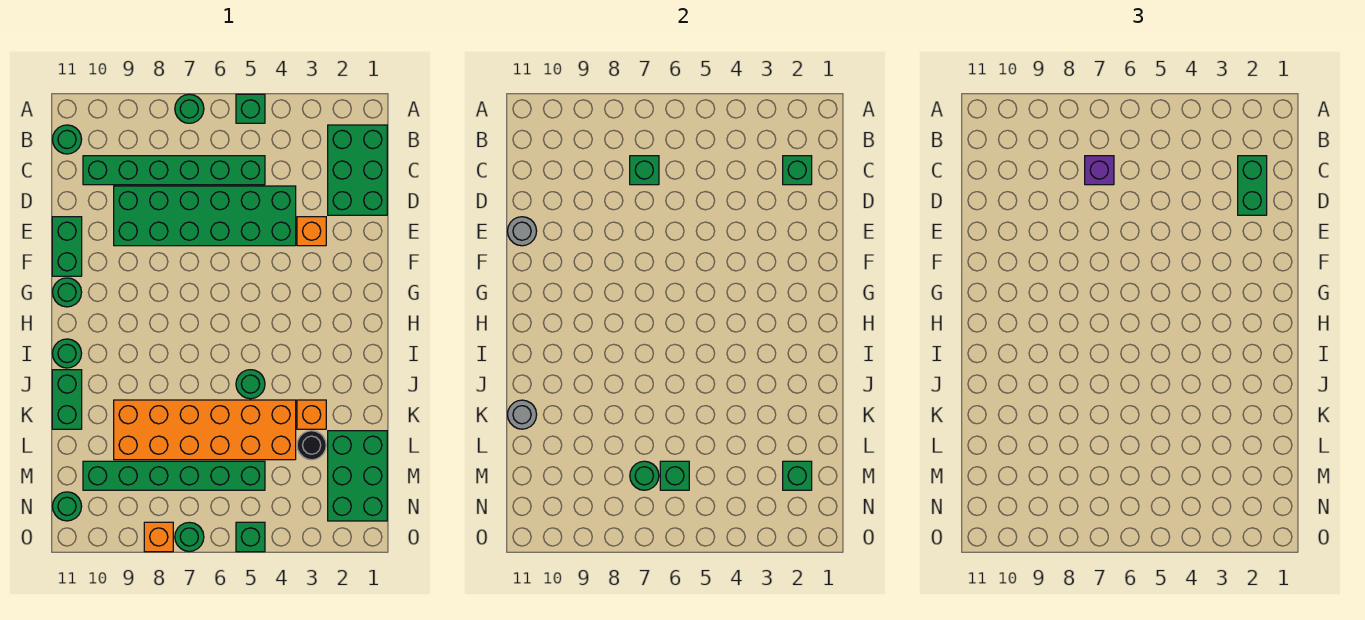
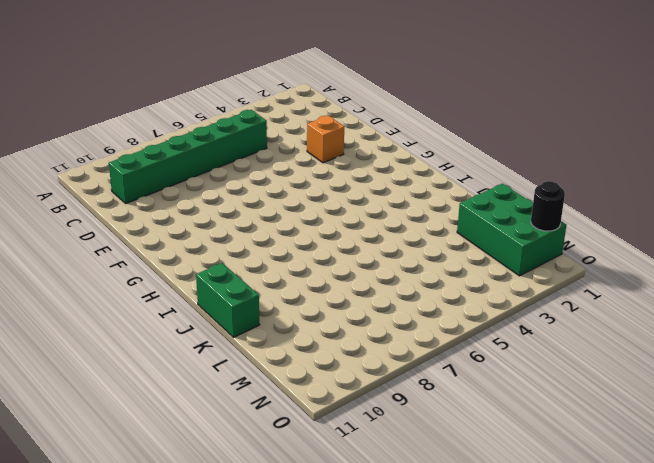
black 1x1 round brick [531,181,565,231] -> black 1x1 round brick moved to [297,431,326,460]
none -> green 1x1 brick [236,94,265,123]
none -> green 1x1 round brick [175,94,204,123]
none -> green 2x3 brick [328,125,387,215]
none -> green 1x1 round brick [53,125,82,154]

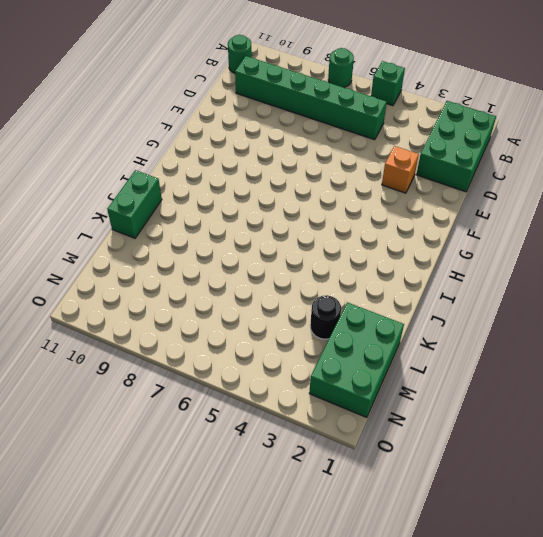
none -> green 2x6 brick [114,186,296,246]
none -> green 1x2 brick [52,217,82,276]
none -> green 1x1 round brick [53,278,82,307]
none -> green 1x1 round brick [53,339,82,368]

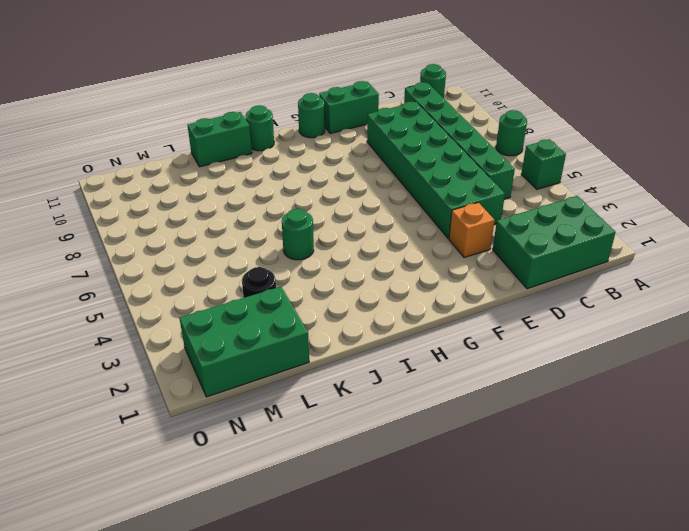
none -> orange 1x1 brick [297,400,326,429]
none -> orange 2x6 brick [114,400,296,460]
none -> green 1x6 brick [83,461,265,490]
none -> green 1x1 round brick [53,492,82,521]

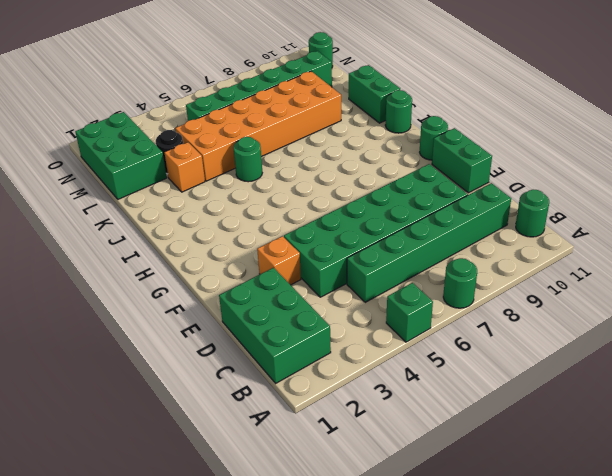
none -> green 1x1 brick [236,522,265,552]
none -> green 1x1 round brick [175,522,204,552]
none -> orange 1x1 brick [144,522,173,552]
none -> green 1x1 brick [783,156,812,185]

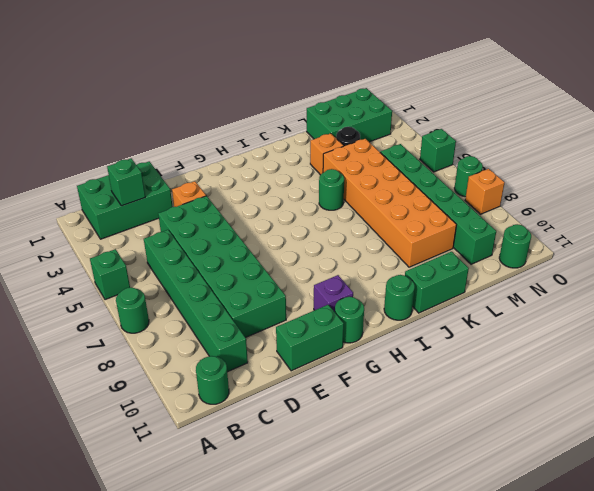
purple 1x1 brick [314,275,353,312] -> purple 1x1 brick moved to [1085,156,1114,185]
none -> green 1x1 brick [630,156,659,185]
none -> grey 1x1 round brick [508,217,537,246]
none -> grey 1x1 round brick [508,400,537,429]
none -> green 1x1 brick [783,461,812,490]

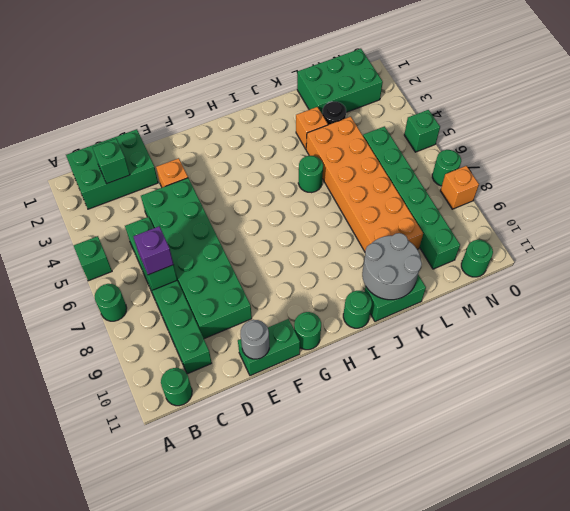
grey 2x2 round brick [362,233,422,300] -> grey 1x1 round brick [508,400,537,429]
none -> green 1x1 brick [783,461,812,490]
none -> green 1x1 brick [660,461,689,490]
none -> green 1x1 round brick [630,461,659,490]
none -> green 1x2 brick [1238,156,1267,215]

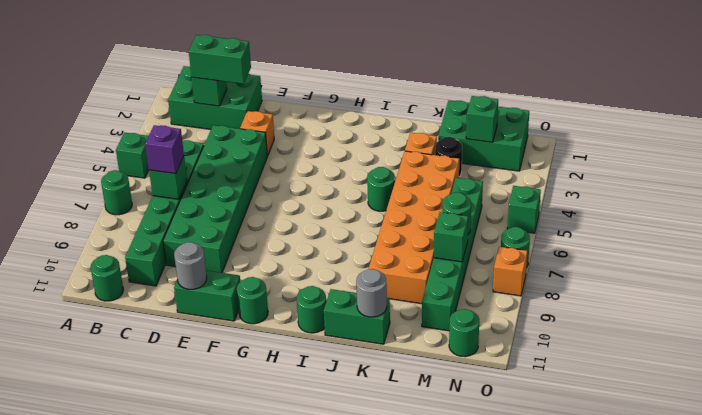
green 1x1 brick [434,212,468,262] -> green 1x1 brick moved to [660,461,689,490]

